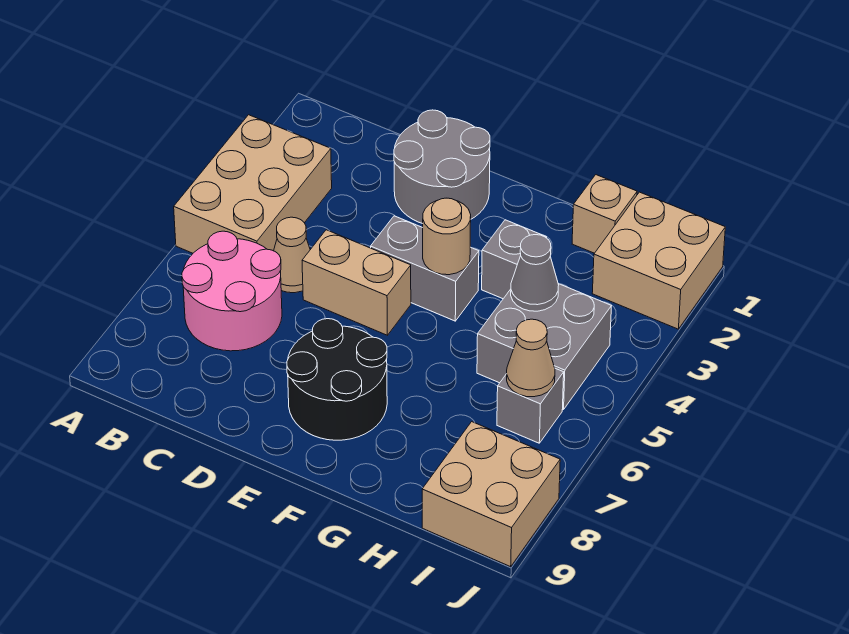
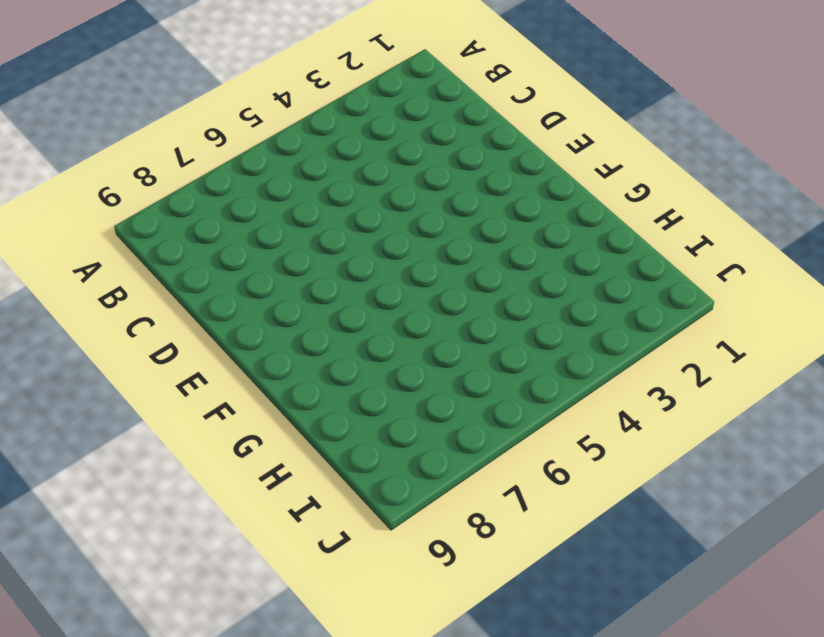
none -> tan 2x3 brick [174,115,332,253]
none -> pink 2x2 round brick [182,231,282,351]
none -> tan 1x1 cone [274,217,310,293]

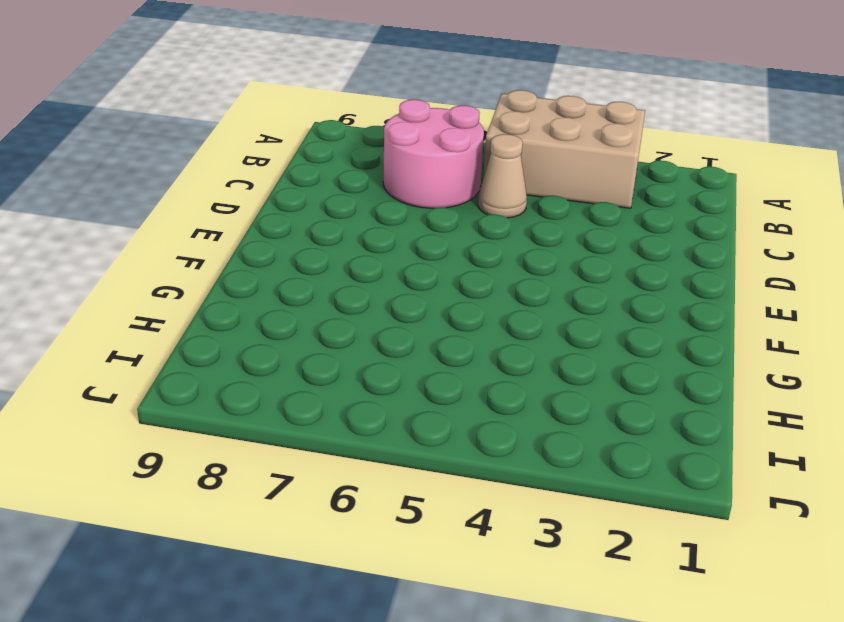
none -> grey 2x2 round brick [394,110,490,224]
none -> tan 1x2 brick [302,230,411,335]
none -> grey 1x2 brick [371,216,479,321]

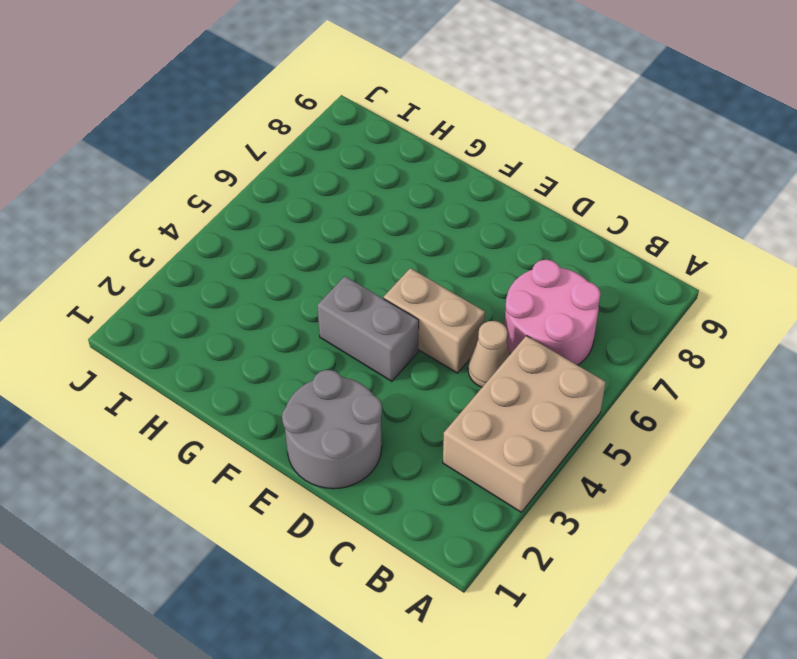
none -> black 2x2 round brick [287,319,387,440]
none -> grey 1x1 brick [482,220,547,299]
none -> tan 1x1 brick [572,175,637,253]

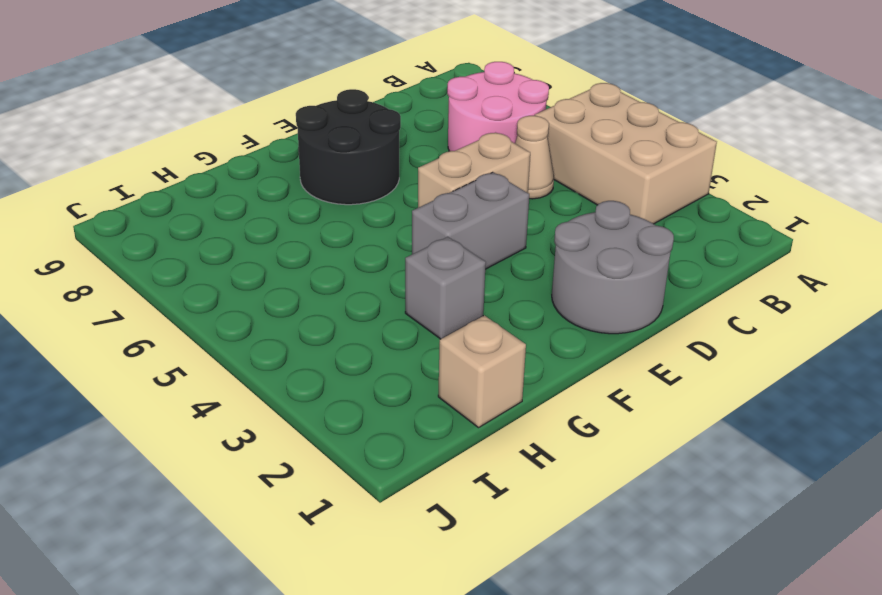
none -> grey 2x2 brick [477,284,611,410]
none -> tan 2x2 brick [592,192,725,329]
none -> grey 1x1 brick [497,368,564,443]

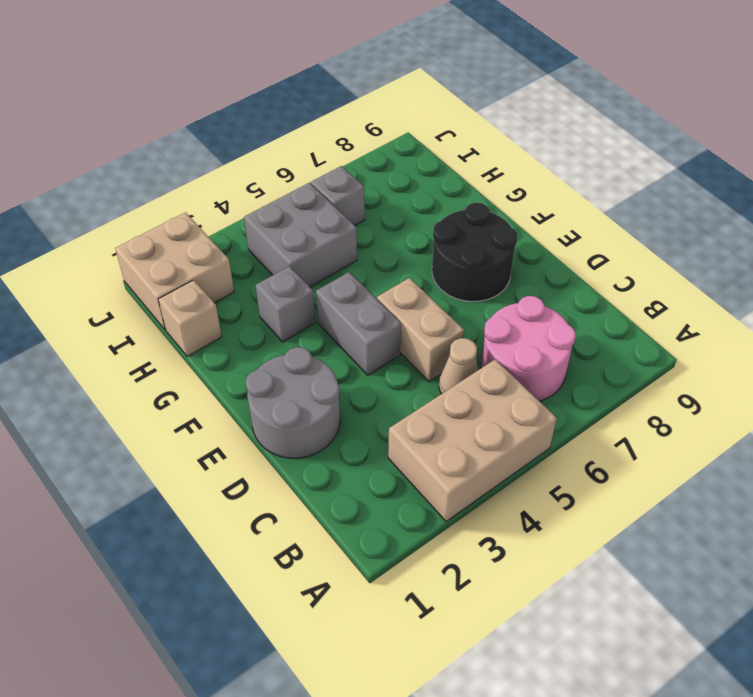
none -> tan 2x2 brick [422,422,560,567]
none -> tan 1x1 round brick [423,198,471,275]
none -> grey 1x1 cone [511,235,559,311]

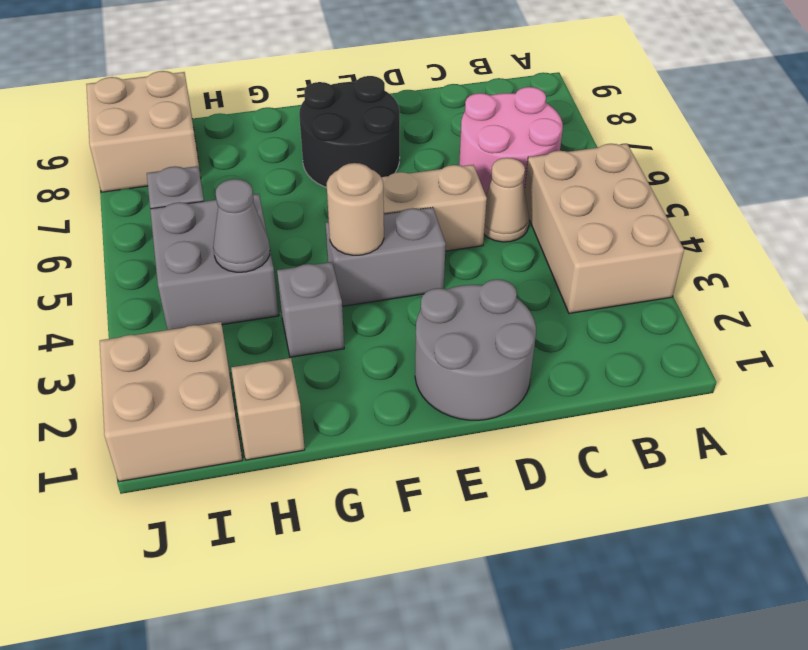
none -> tan 1x1 cone [507,319,555,397]

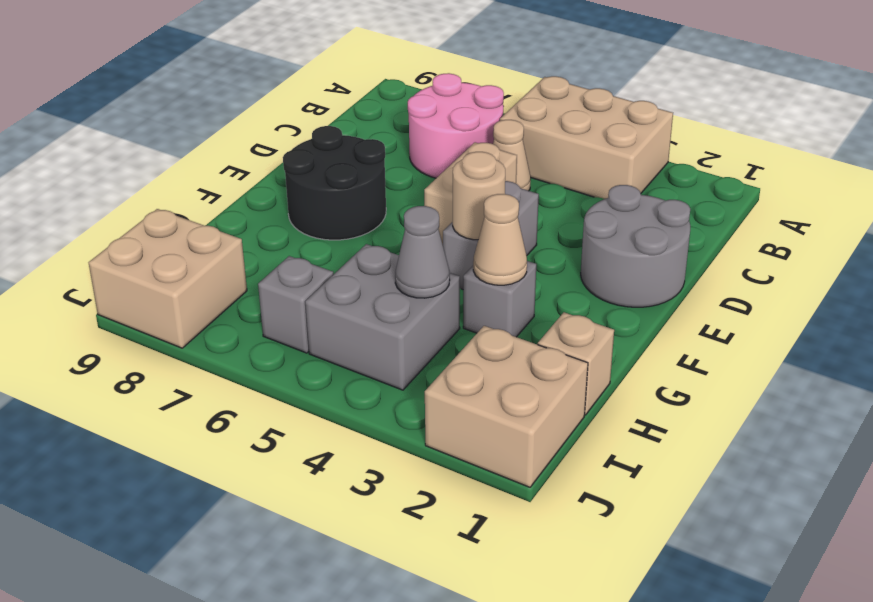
tan 1x1 cone [473,194,527,285] -> tan 1x1 cone moved to [507,319,555,397]

